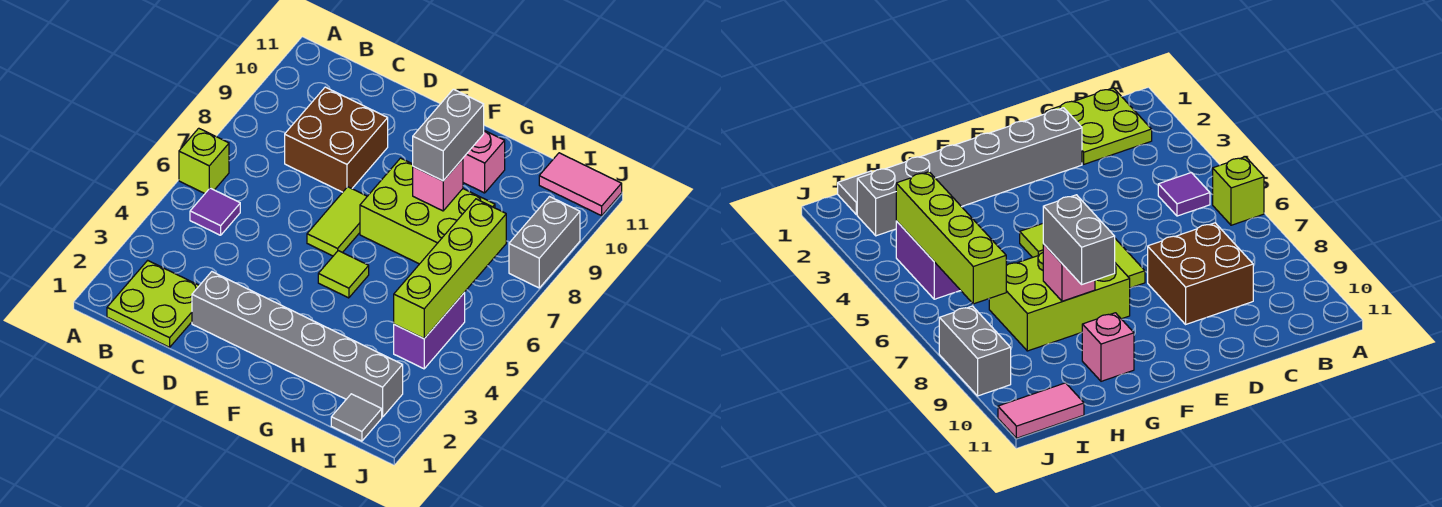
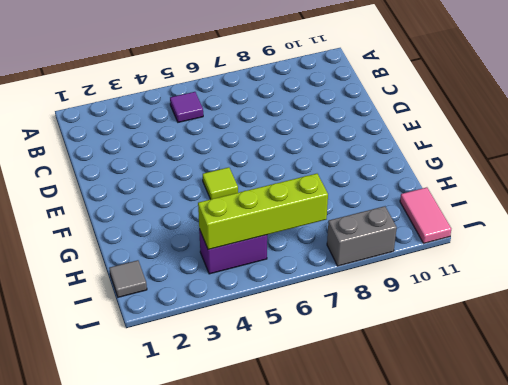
none -> lime 1x1 brick [179,128,229,193]
none -> lime 2x2 plate [107,260,199,347]
none -> brown 2x2 brick [285,87,388,192]

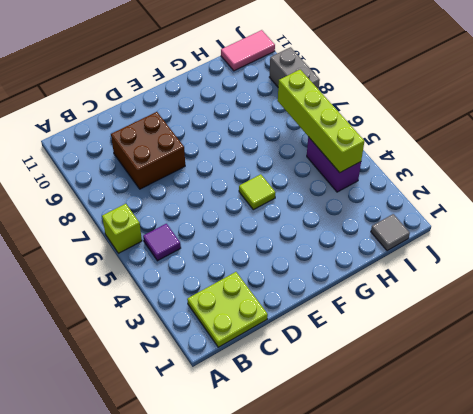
none -> grey 1x6 brick [192,272,403,417]
none -> lime 1x2 tile [307,187,367,256]
none -> lime 2x3 brick [360,158,495,264]

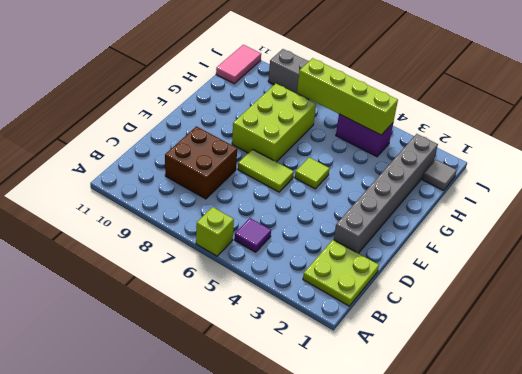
none -> pink 1x1 brick [463,131,505,193]
none -> pink 1x1 brick [413,159,463,211]
none -> grey 1x2 brick [413,89,484,181]

